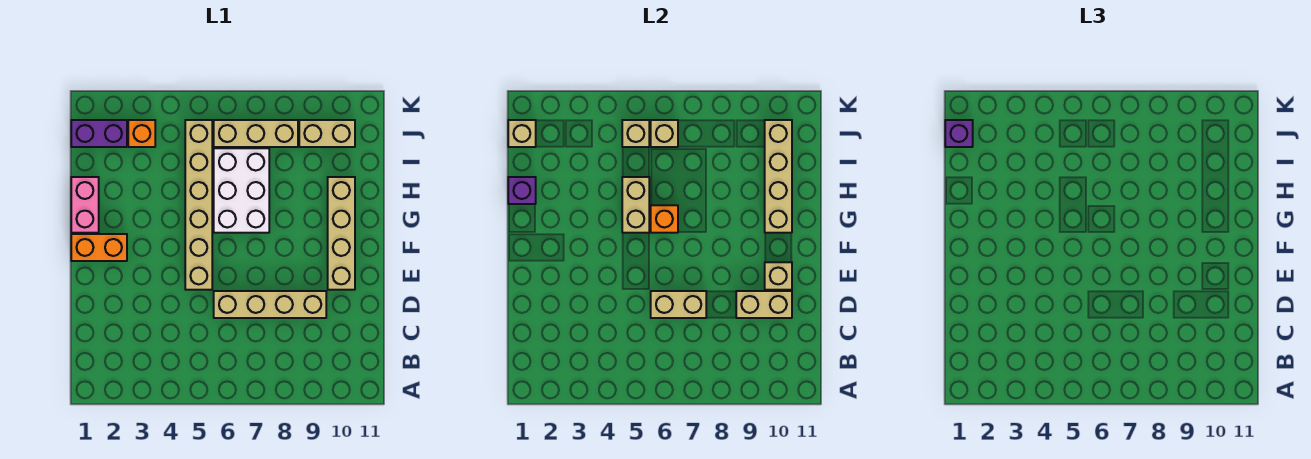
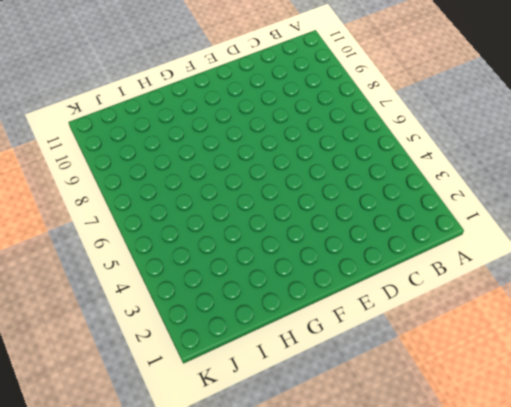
none -> tan 1x4 brick [214,291,326,318]
none -> tan 1x6 brick [185,120,212,290]
none -> tan 1x4 brick [328,177,355,290]

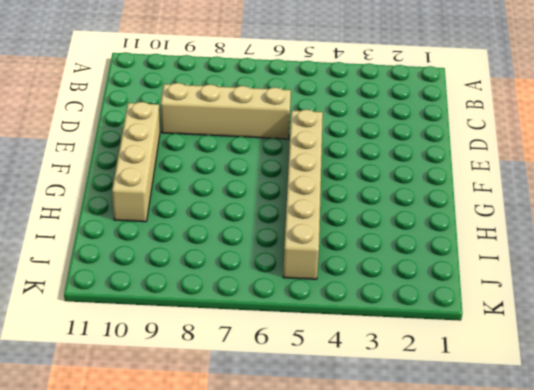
none -> orange 1x2 brick [71,234,127,261]
none -> pink 1x2 brick [71,177,99,233]
none -> white 2x3 brick [214,148,269,233]

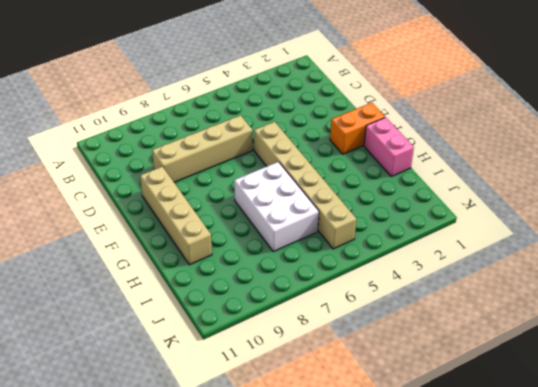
none -> purple 1x2 brick [71,120,127,147]
none -> orange 1x1 brick [128,120,155,147]
none -> tan 1x3 brick [214,120,298,147]

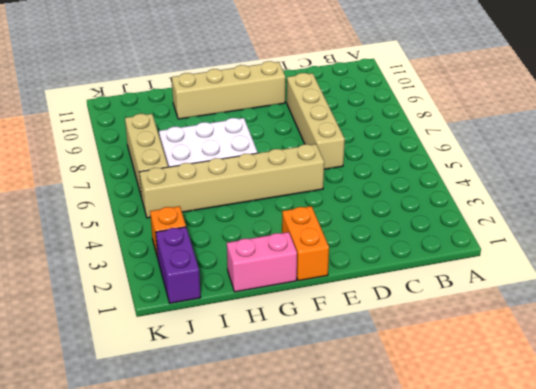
none -> tan 1x2 brick [299,120,355,147]
none -> tan 1x2 brick [651,291,706,318]
none -> tan 1x2 brick [736,291,792,318]

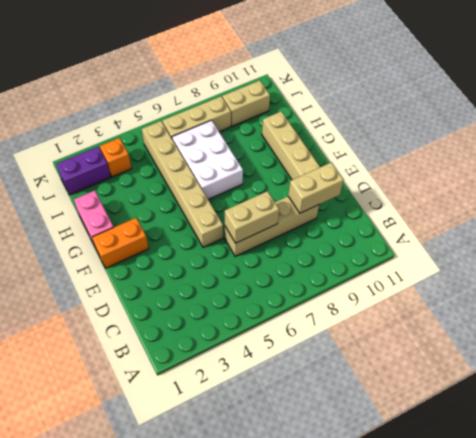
none -> tan 1x1 brick [765,262,792,290]
none -> tan 1x2 brick [622,177,649,233]
none -> orange 1x1 brick [651,205,678,233]

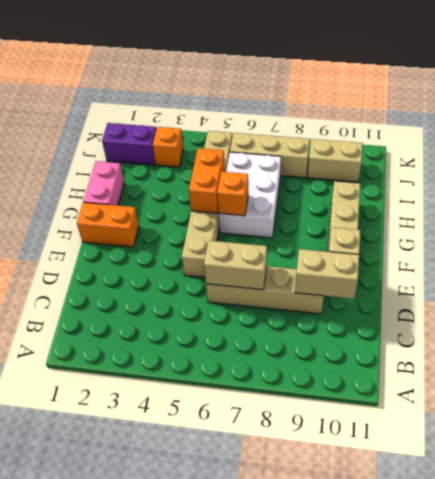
orange 1x2 brick [189,148,225,213] -> tan 1x2 brick [622,177,649,233]
none -> tan 1x4 brick [765,120,792,233]
none -> purple 1x1 brick [508,177,536,204]
none -> tan 1x1 brick [508,120,536,147]

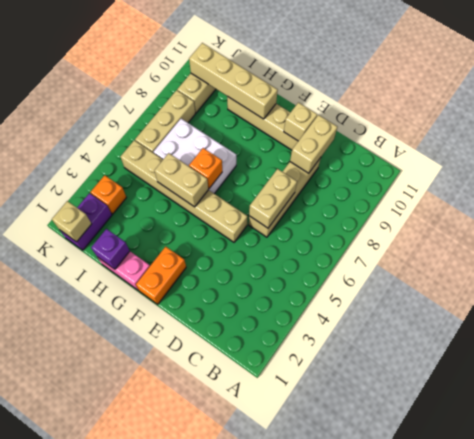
none -> tan 1x1 brick [622,120,649,147]
none -> tan 1x1 brick [651,120,678,147]
none -> purple 1x1 brick [945,120,973,147]

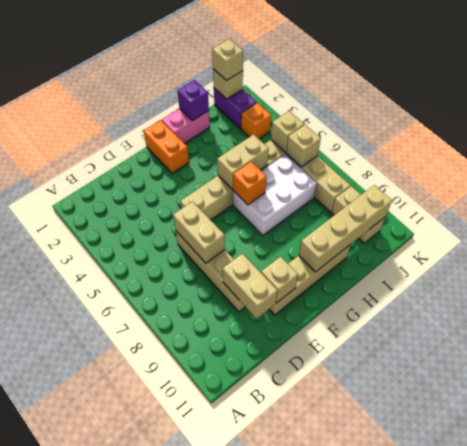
tan 1x1 brick [212,39,243,81] -> purple 1x1 brick [945,120,973,147]

